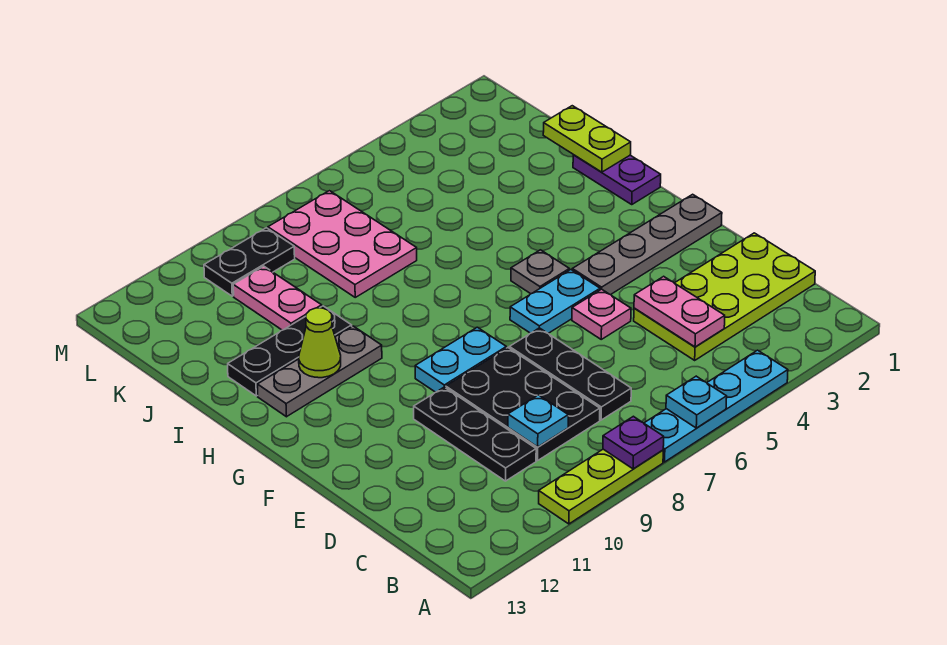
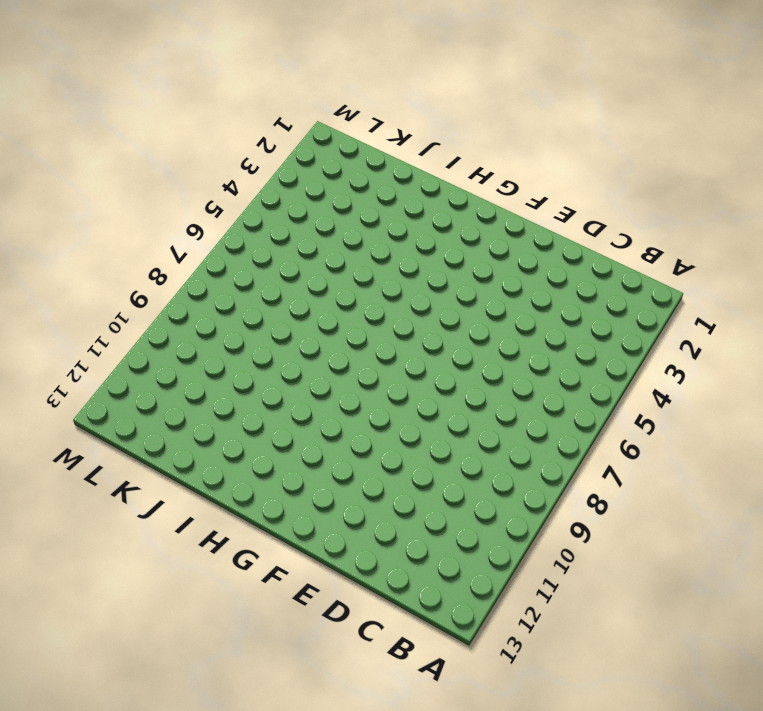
none -> cyan 1x4 plate [644,350,788,462]
none -> lime 1x3 plate [539,449,663,524]
none -> lime 2x4 plate [634,233,815,360]

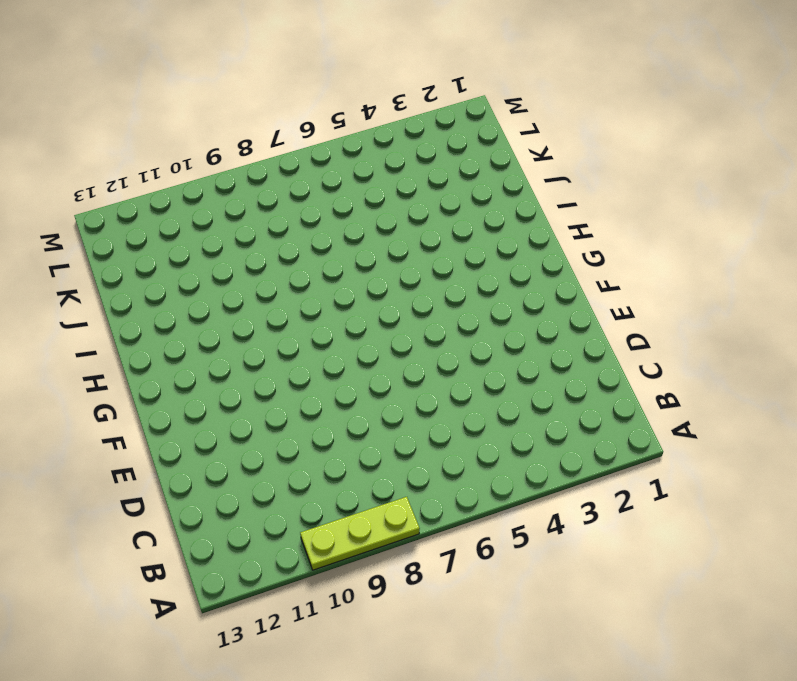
none -> cyan 1x4 plate [644,350,788,462]
none -> lime 2x4 plate [634,233,815,360]
none -> black 1x3 plate [509,328,631,420]

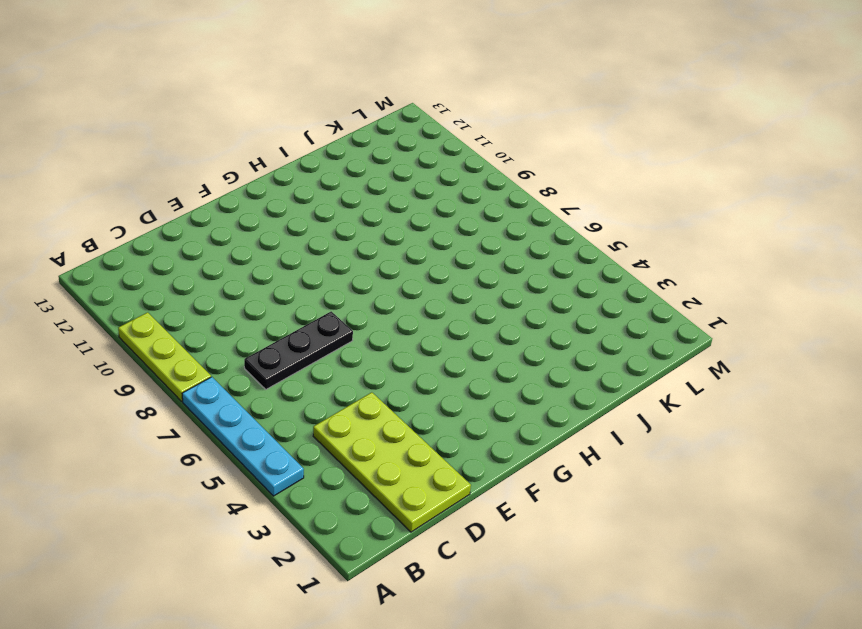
none -> black 2x3 plate [446,348,600,461]
none -> black 1x3 plate [414,387,536,481]
none -> pink 1x1 plate [572,289,631,339]

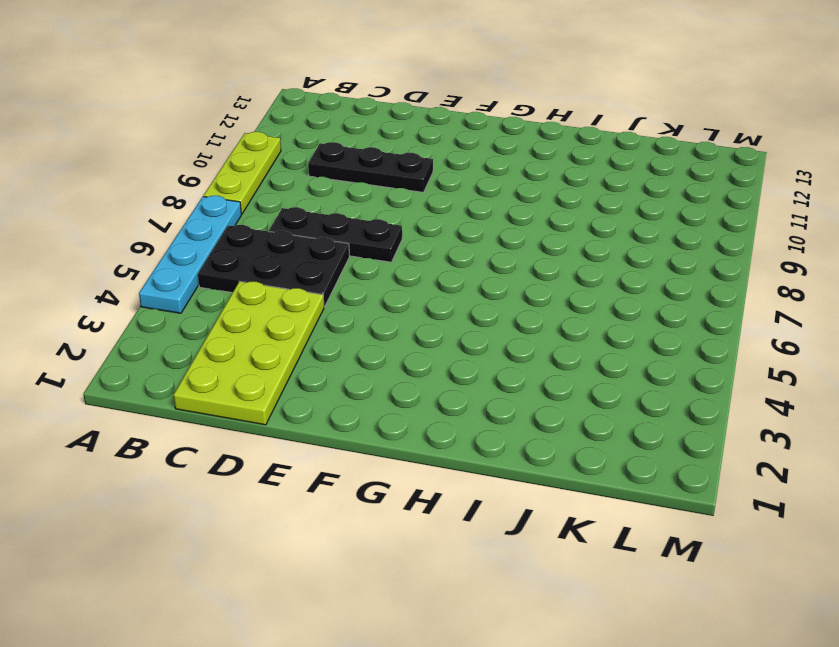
black 2x3 plate [198,225,349,307] -> black 2x3 plate moved to [446,348,600,461]
none -> pink 1x1 plate [572,289,631,339]
none -> grey 1x4 plate [572,194,722,295]
none -> cyan 1x2 plate [510,270,600,333]

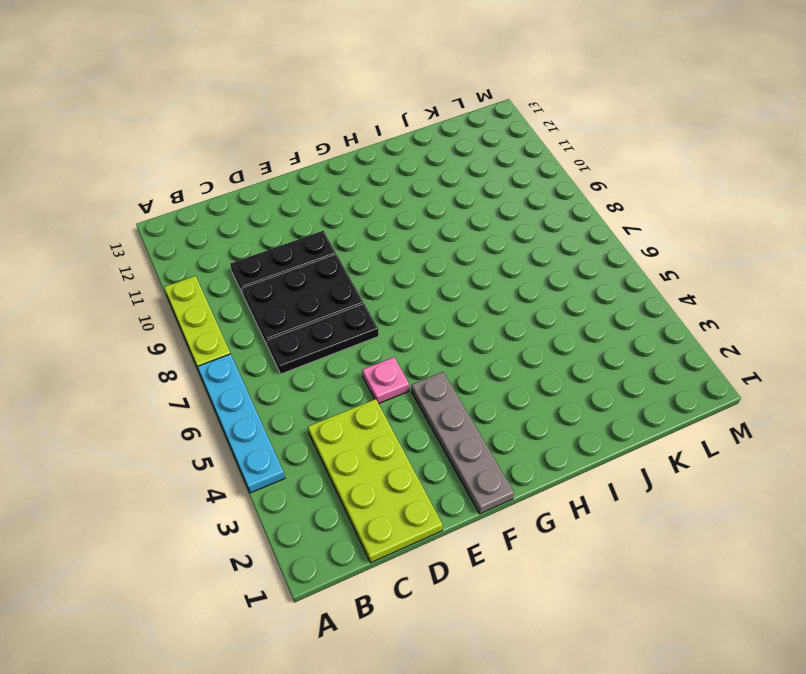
none -> cyan 1x2 plate [510,270,600,333]
none -> cyan 1x2 plate [415,327,506,392]
none -> grey 1x1 plate [511,250,569,294]

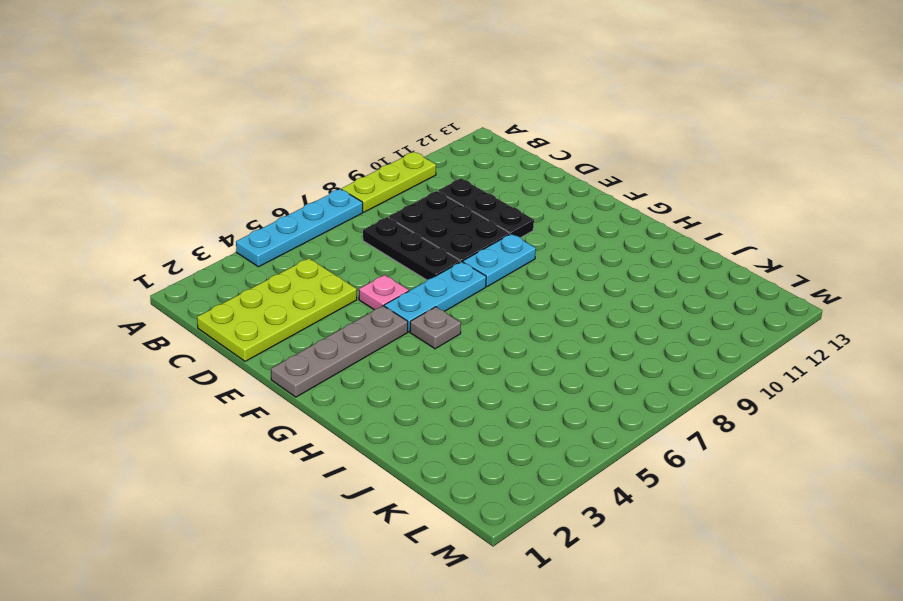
cyan 1x3 plate [384,262,486,332] -> cyan 1x2 plate [510,270,600,333]
none -> purple 1x2 plate [573,155,661,204]
none -> grey 1x3 plate [257,326,382,417]
none -> black 1x3 plate [228,306,352,396]

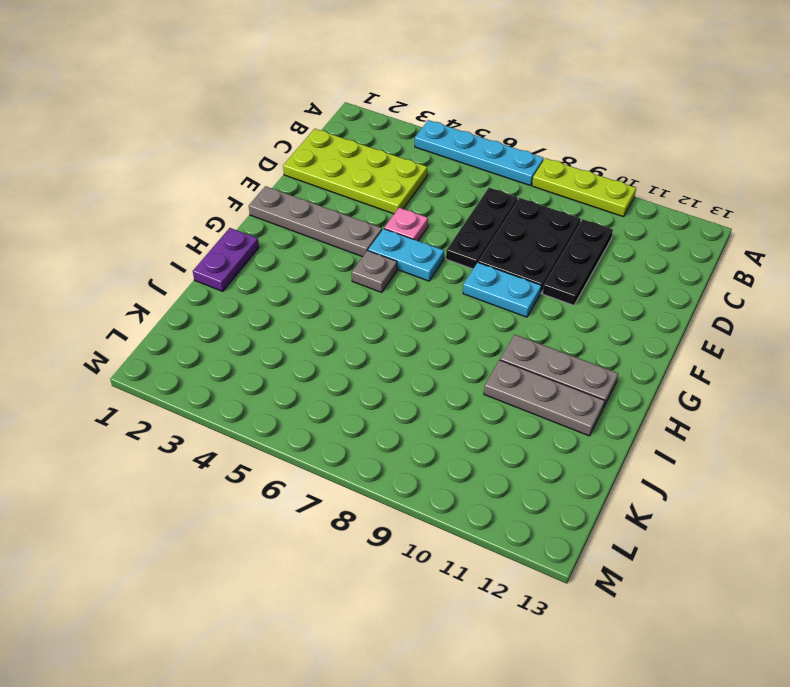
grey 1x3 plate [484,360,605,436] -> black 1x3 plate [228,306,352,396]
none -> pink 2x3 plate [268,191,417,297]
none -> pink 1x2 plate [233,266,322,330]
none -> black 1x2 plate [204,228,295,296]

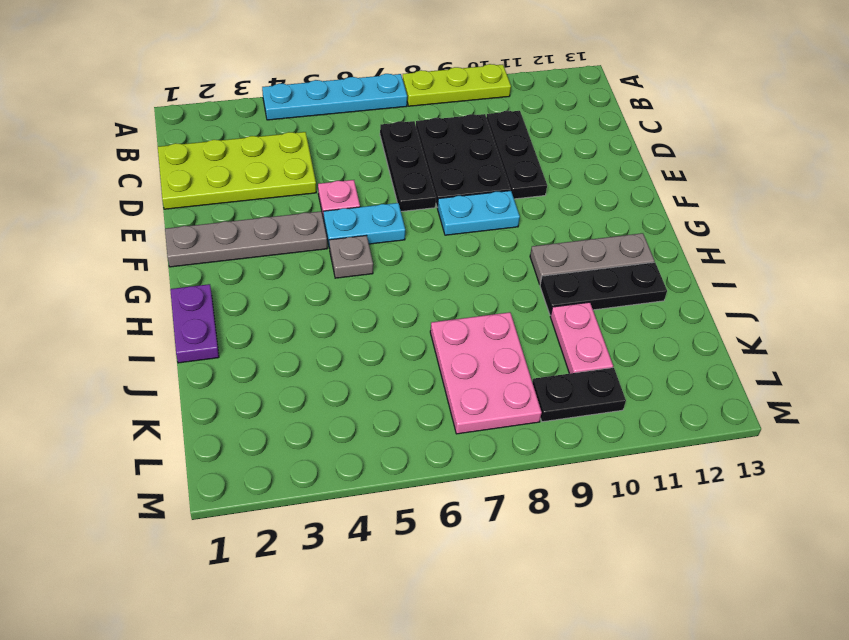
none -> cyan 1x1 plate [666,376,727,428]
none -> purple 1x1 plate [603,416,664,469]
none -> pink 1x2 plate [634,276,725,347]

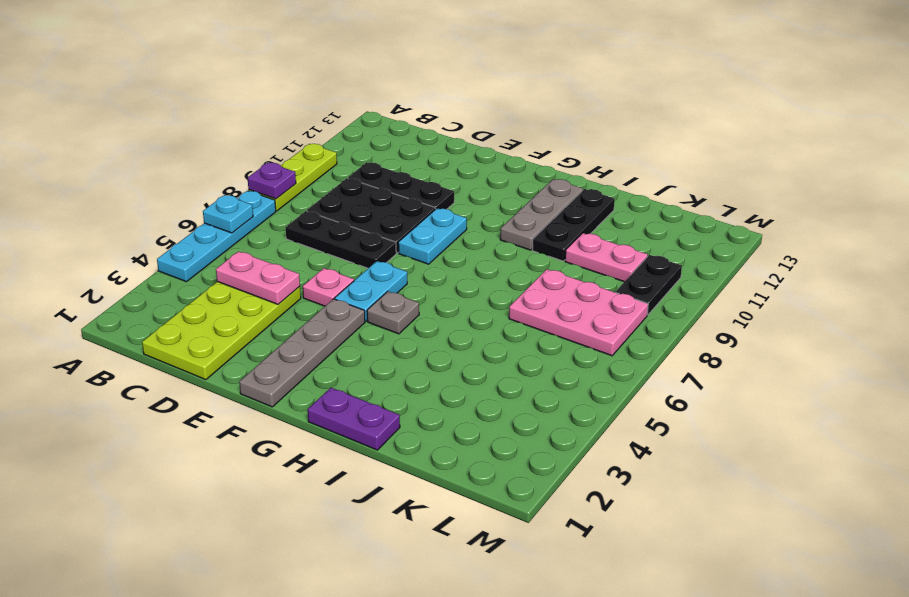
none -> cyan 1x1 plate [508,395,568,447]
none -> lime 1x1 cone [299,308,341,378]
none -> lime 1x2 plate [543,106,631,172]

